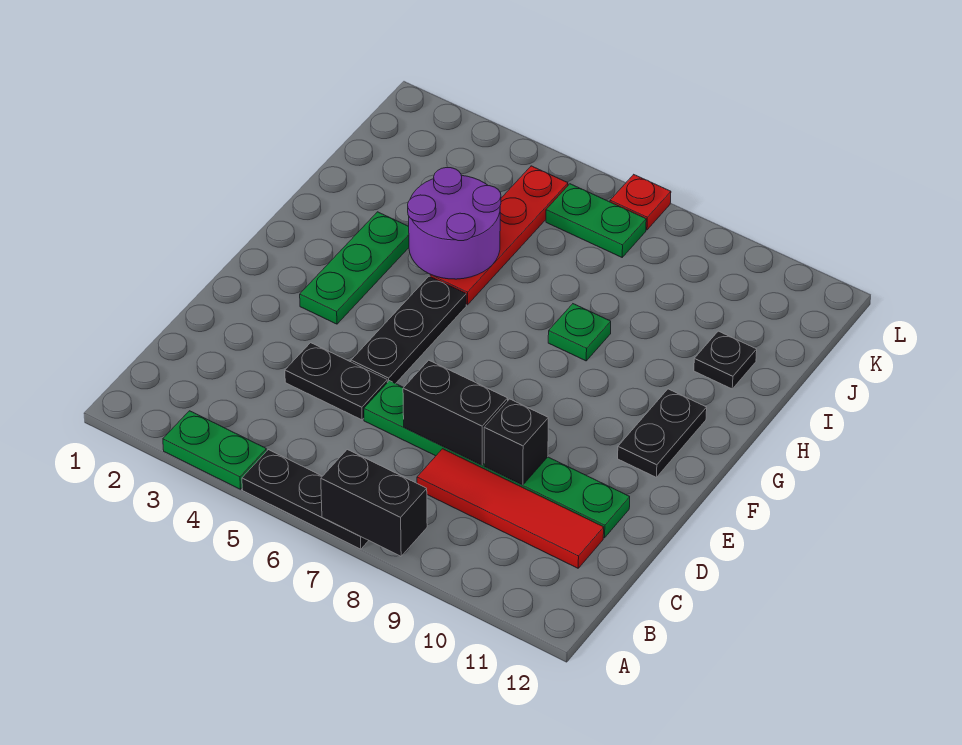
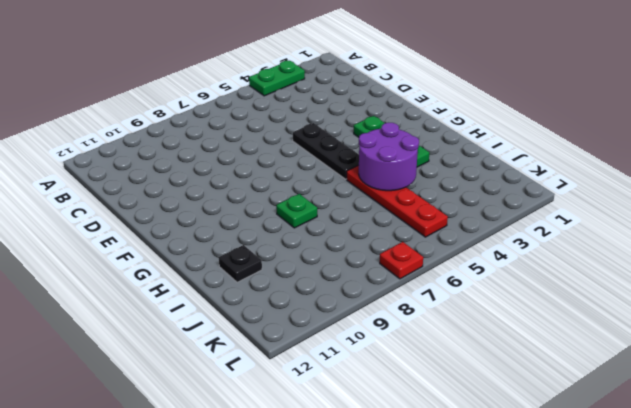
none -> black 1x3 plate [242,450,369,549]
none -> red 1x4 tile [417,449,604,568]
none -> black 1x2 plate [285,343,387,420]

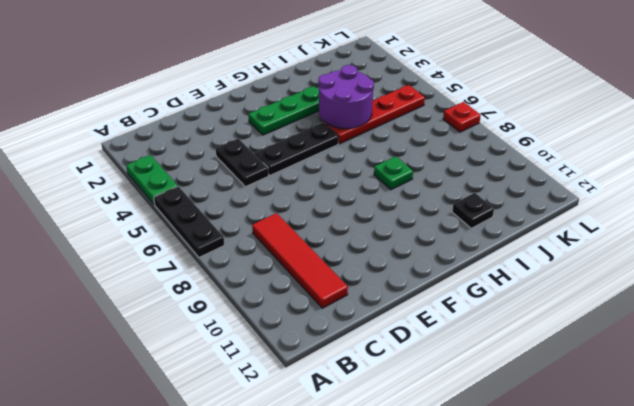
none -> green 1x6 plate [364,381,630,538]
none -> black 1x2 plate [618,389,707,477]
none -> green 1x2 plate [546,184,646,257]

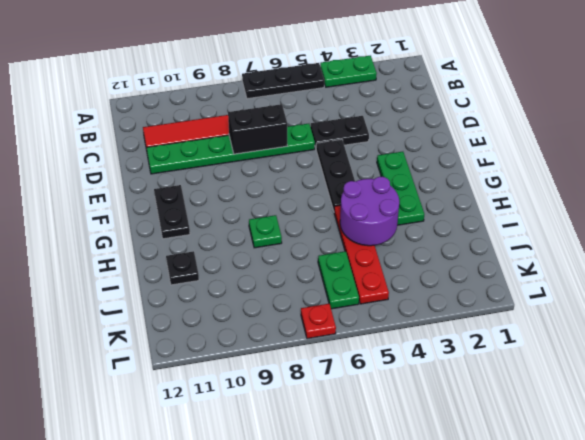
green 1x2 plate [318,251,359,309] -> green 1x2 plate turned to [546,184,646,257]
none -> black 1x2 brick [321,450,427,556]
none -> black 1x1 brick [484,399,548,485]

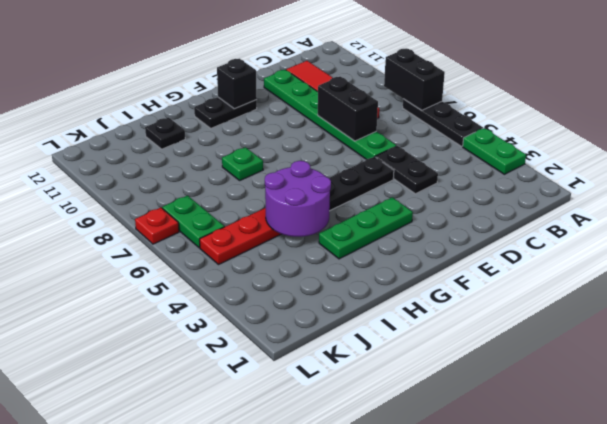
black 1x1 brick [217,59,257,109] -> black 1x1 brick moved to [484,399,548,485]

